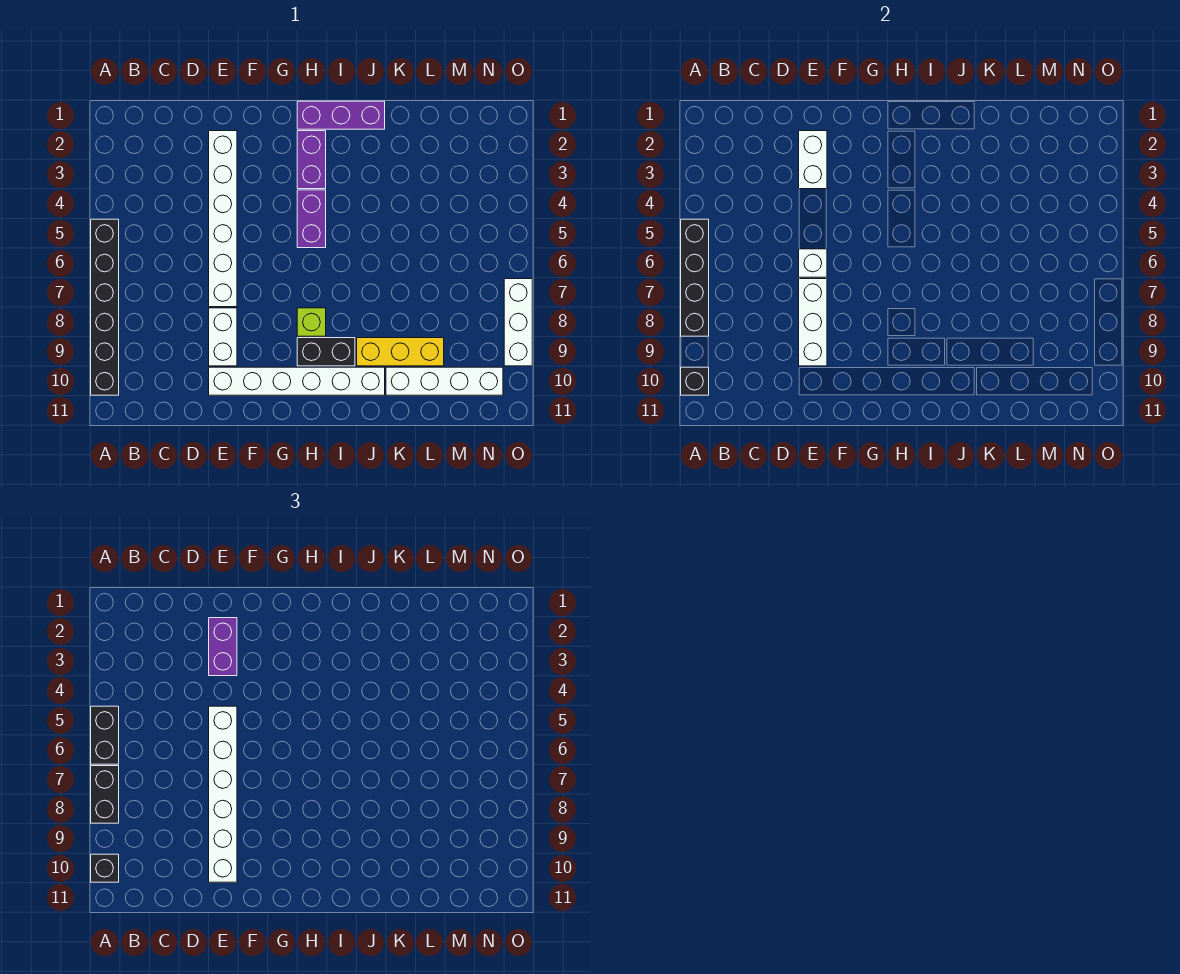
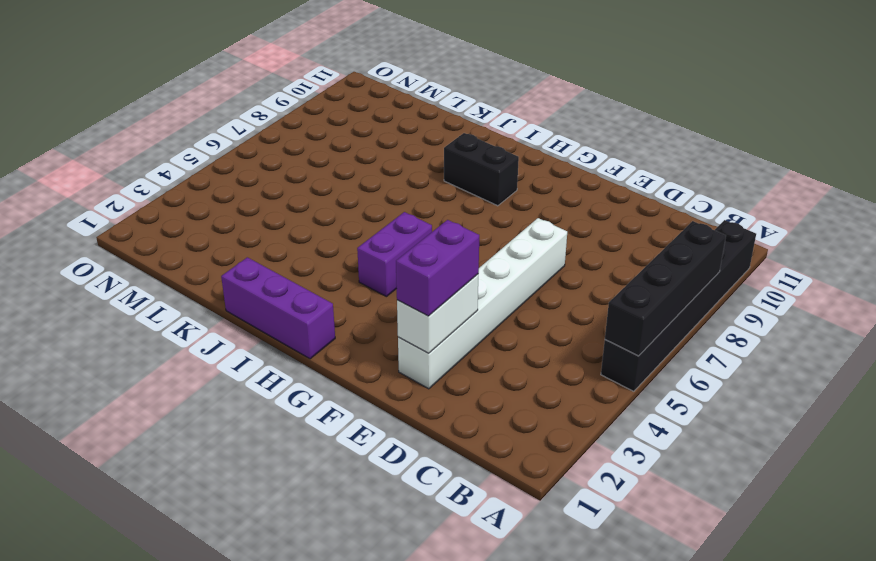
none -> white 1x2 brick [209,308,237,366]
none -> white 1x6 brick [209,367,385,395]
none -> purple 1x2 brick [297,131,326,189]

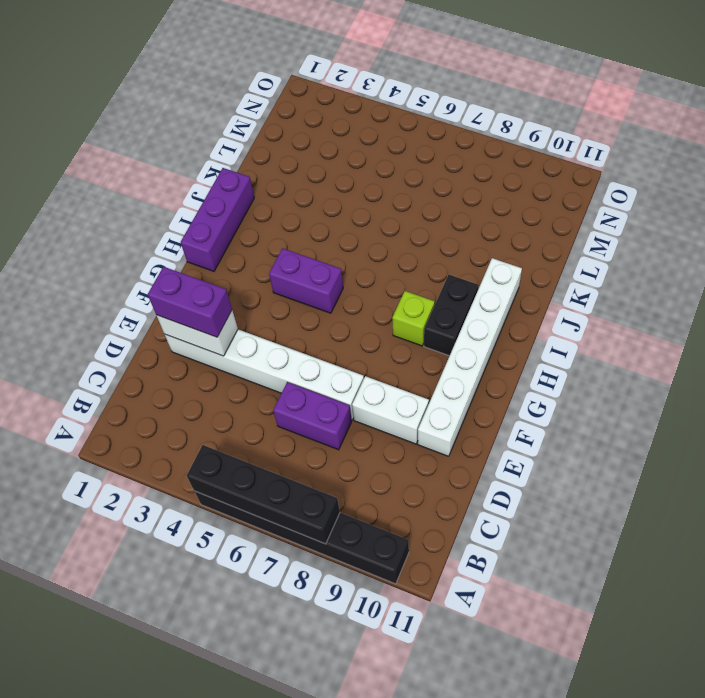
purple 1x2 brick [273,382,352,450] -> purple 1x2 brick moved to [297,131,326,189]
none -> yellow 1x3 brick [357,338,444,366]
none -> white 1x4 brick [386,367,503,395]
none -> white 1x3 brick [504,279,532,366]

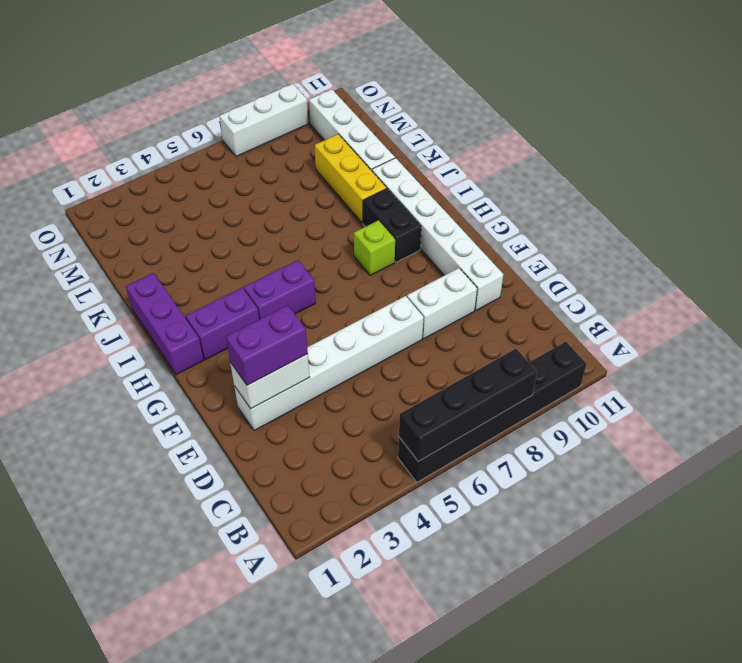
none -> black 1x1 brick [681,367,709,395]
none -> white 1x1 brick [799,249,827,277]
none -> white 1x3 brick [799,279,827,366]

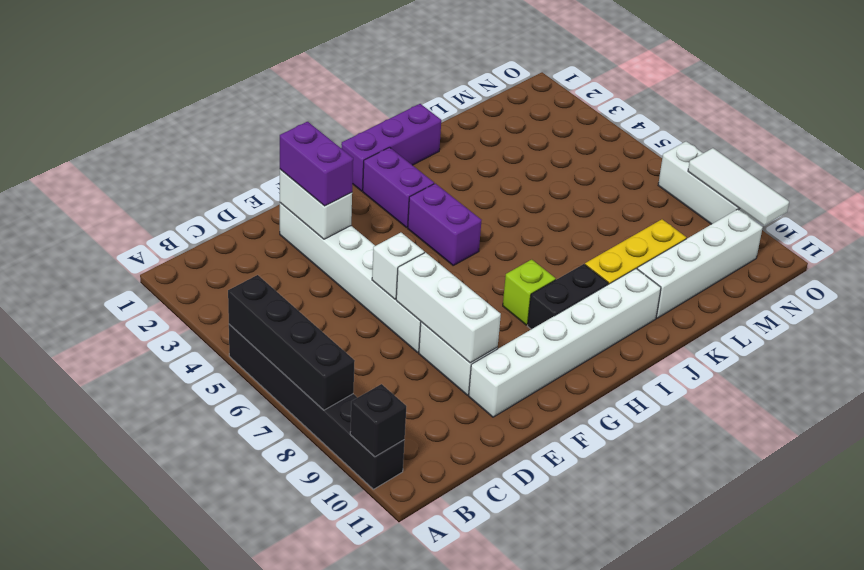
white 1x3 tile [688,148,789,226] -> none
none -> black 1x2 brick [91,706,119,764]
none -> black 1x2 brick [91,766,119,823]
none -> black 1x1 brick [91,854,119,882]

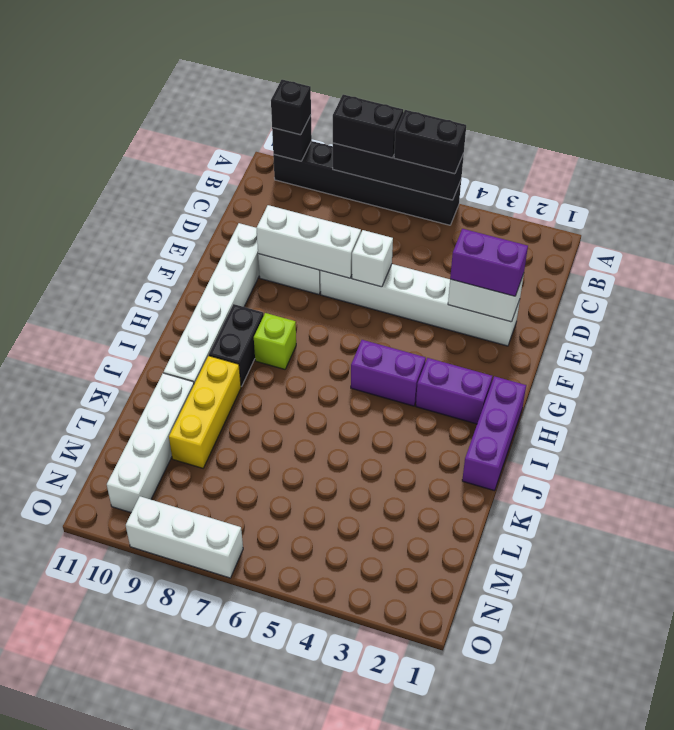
none -> white 1x6 brick [209,706,237,882]

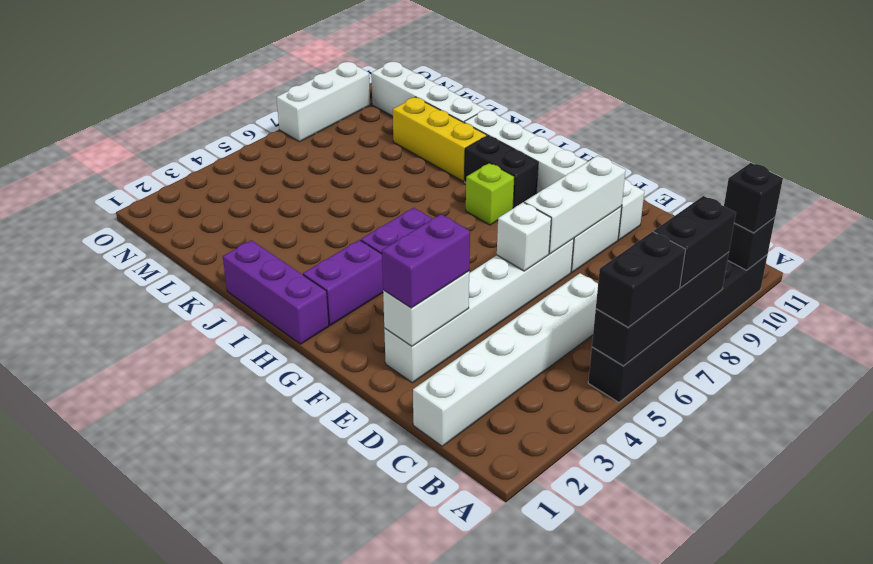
white 1x6 brick [413,273,598,446] -> white 1x6 brick moved to [209,706,237,882]

